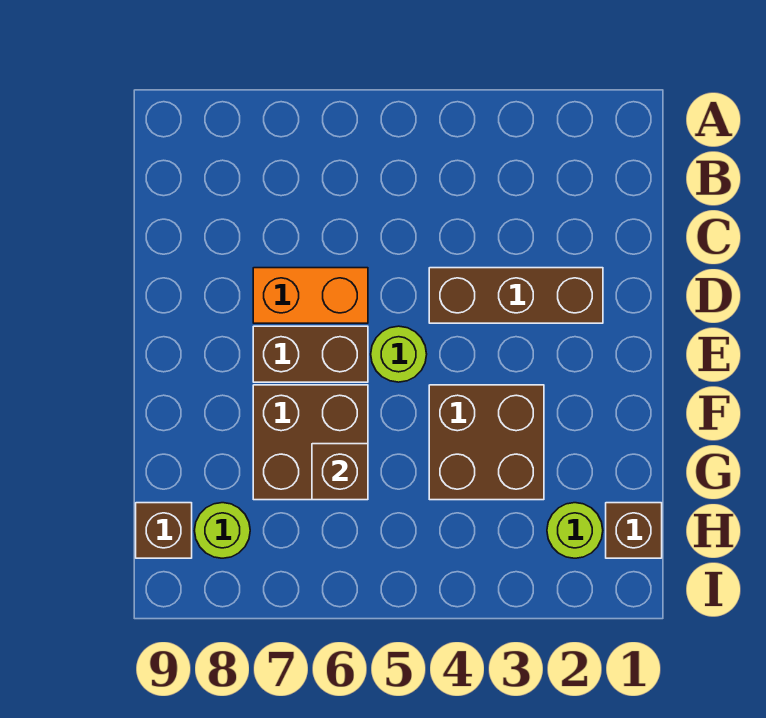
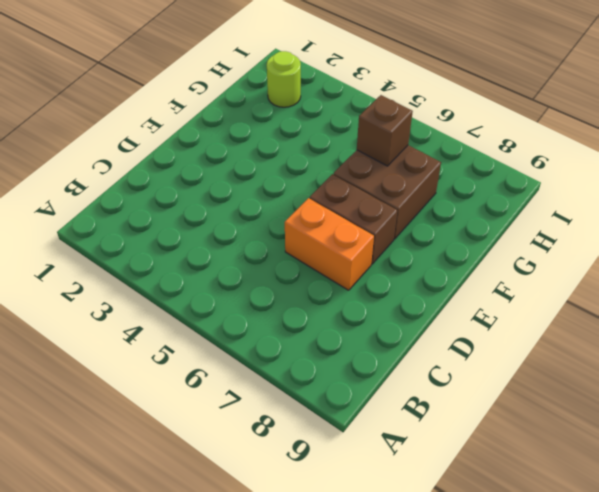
none -> brown 1x3 brick [429,268,603,323]
none -> lime 1x1 round brick [371,326,427,382]

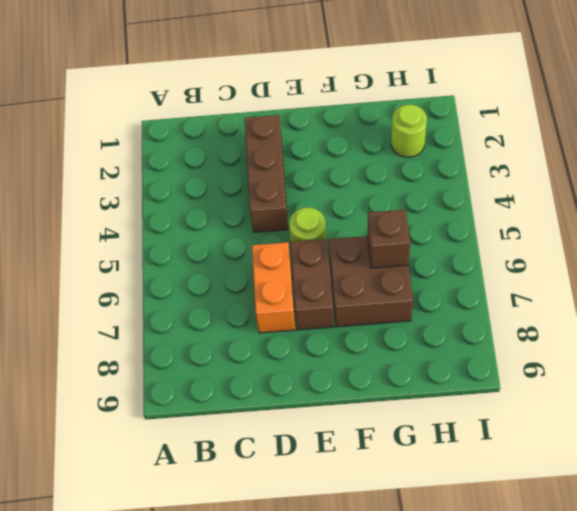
none -> brown 2x2 brick [429,385,544,500]
none -> brown 1x1 brick [606,503,662,558]

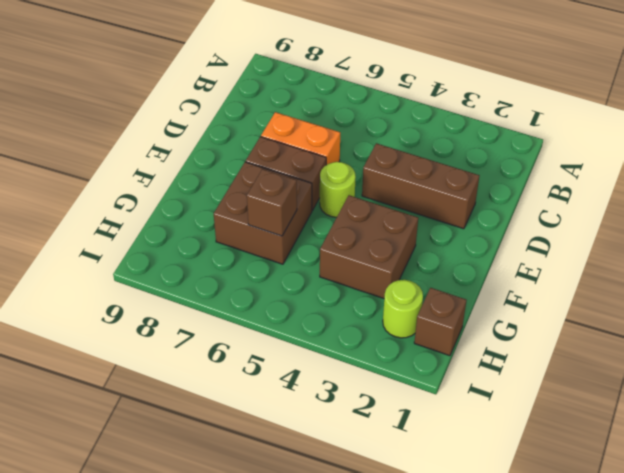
none -> lime 1x1 round brick [194,503,250,558]
none -> brown 1x1 brick [136,503,192,558]

